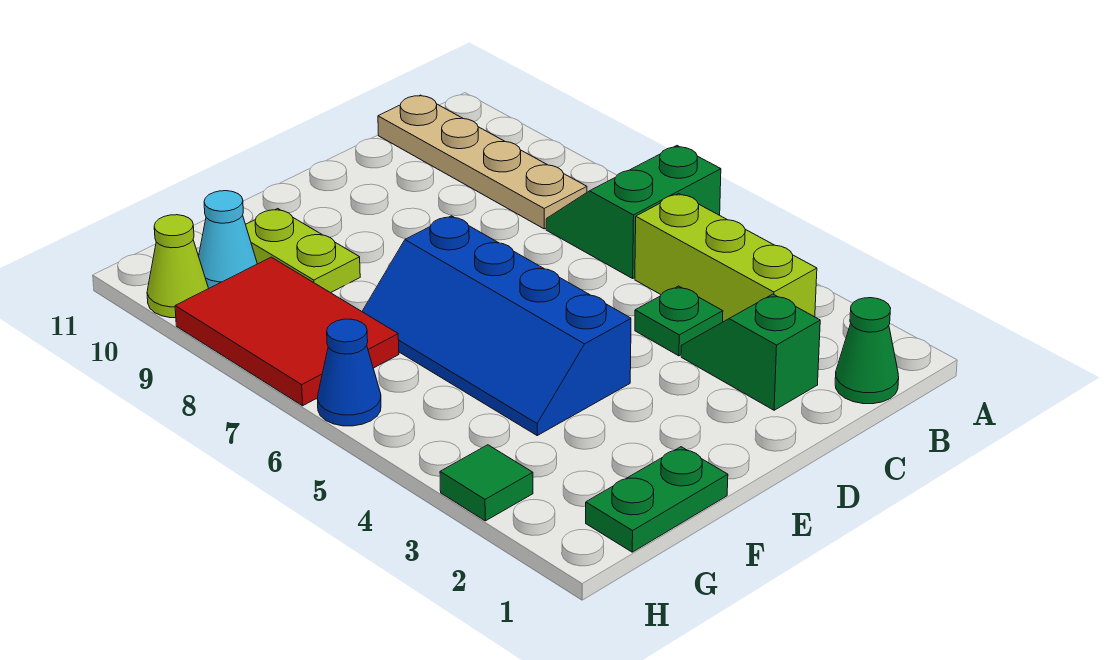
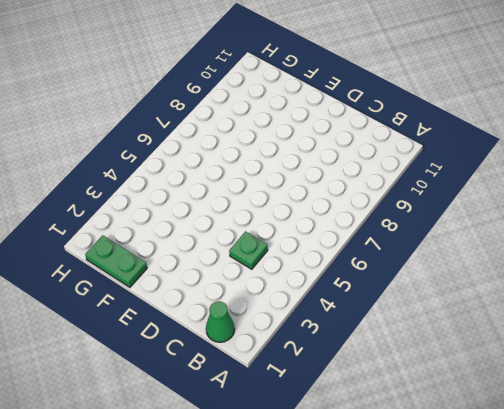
none -> green 2x2 slope [546,146,721,278]
none -> lime 1x3 brick [635,194,817,322]
none -> tan 1x4 plate [378,95,587,229]

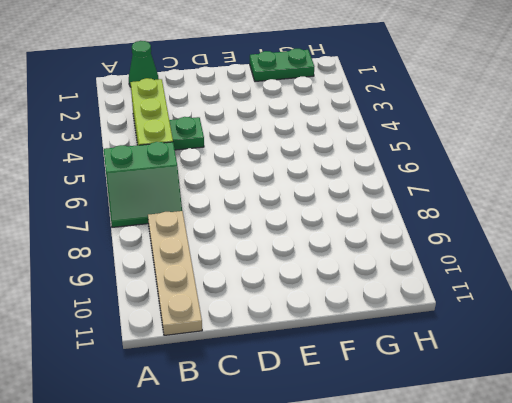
none -> green 1x2 slope [681,294,820,410]
none -> blue 2x4 slope [362,216,631,435]
none -> lime 1x2 plate [246,209,360,293]

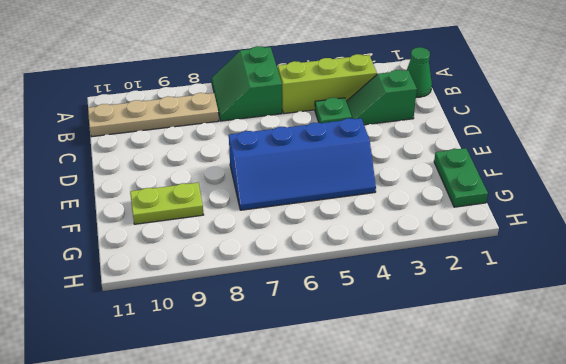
none -> red 2x3 tile [175,257,399,406]
none -> cyan 1x1 cone [199,191,257,289]
none -> green 1x1 tile [440,445,533,521]

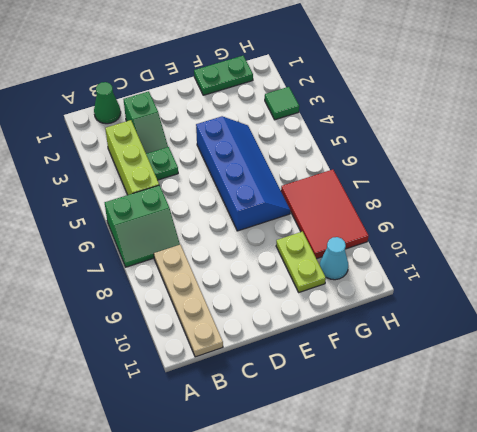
none -> blue 1x1 cone [317,319,381,426]
none -> lime 1x1 cone [147,215,208,318]

